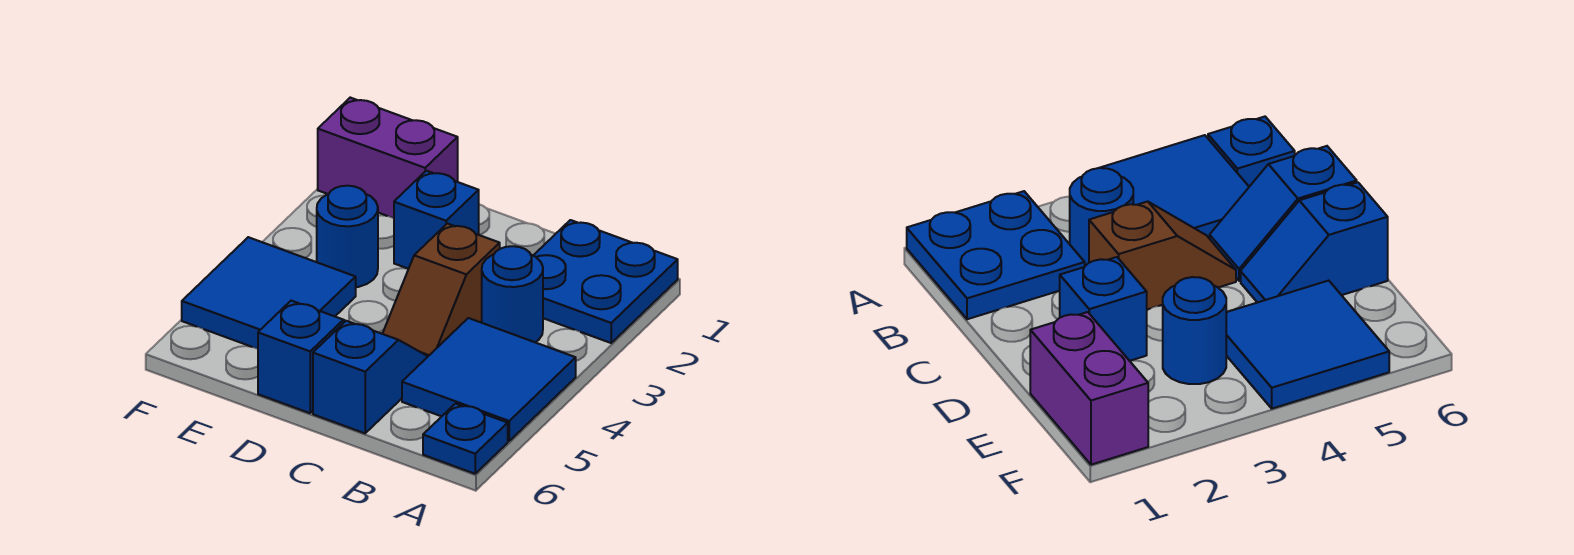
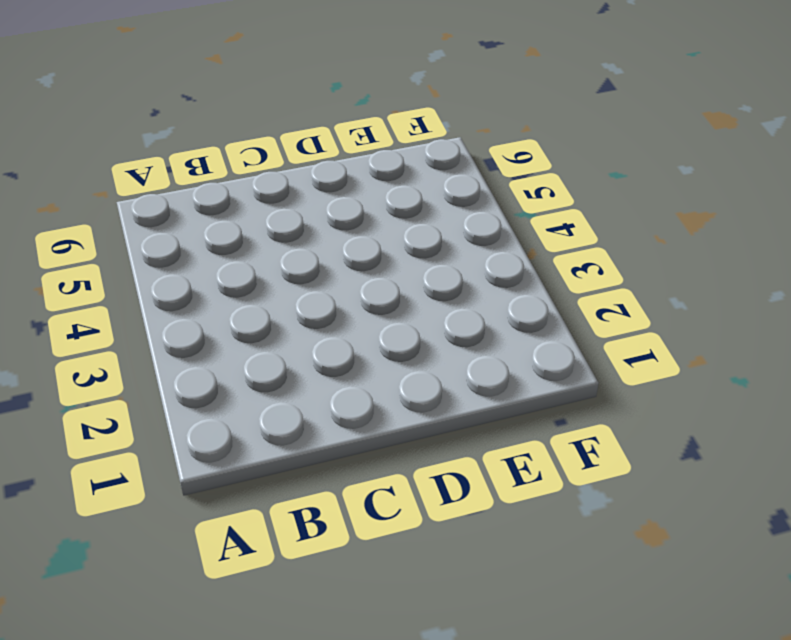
none -> blue 2x2 plate [533,220,678,343]
none -> blue 2x2 tile [402,318,576,441]

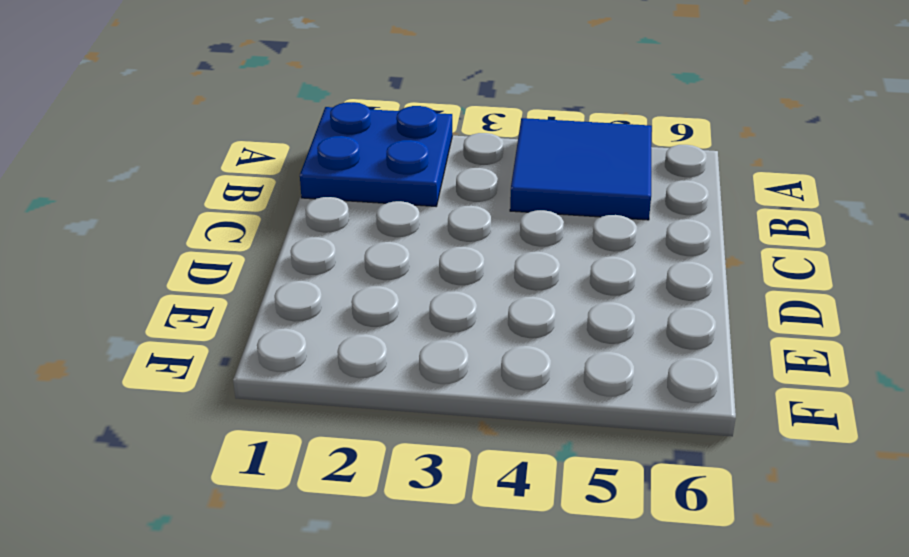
none -> blue 1x1 plate [423,404,508,474]
none -> blue 1x1 round brick [482,246,543,342]

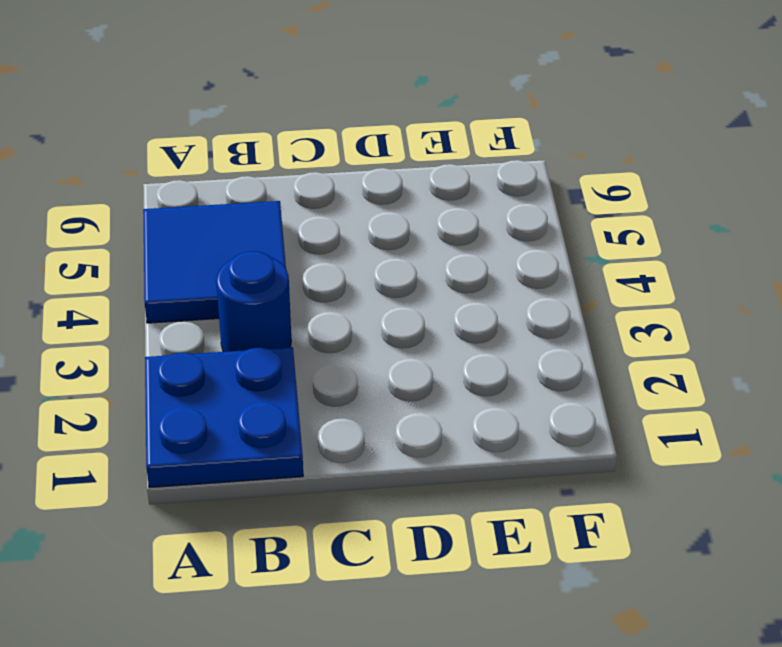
none -> blue 1x1 plate [423,404,508,474]
none -> brown 1x2 slope [383,223,500,356]

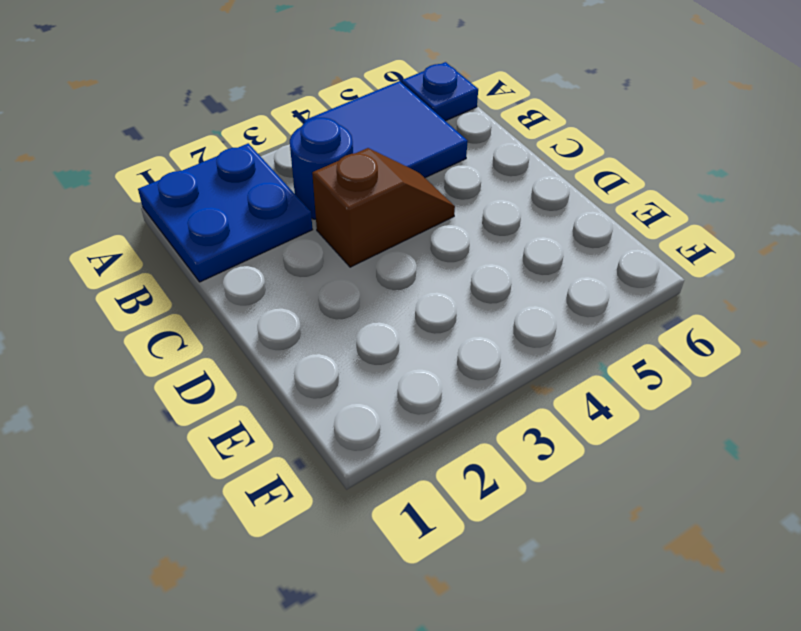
none -> blue 1x2 slope [313,321,428,433]
none -> blue 1x1 brick [394,171,479,269]

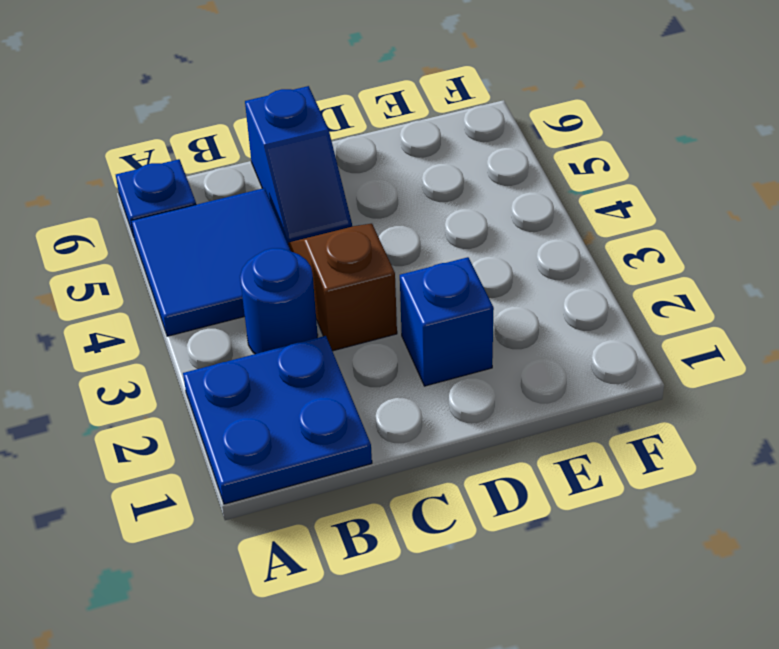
none -> blue 1x2 slope [258,301,345,413]
none -> purple 1x2 brick [318,98,458,218]

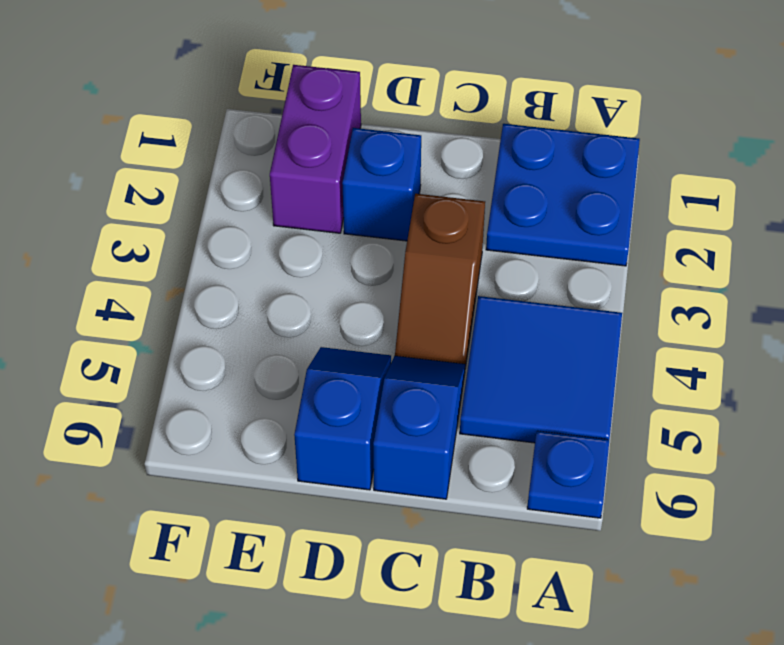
purple 1x2 brick [270,65,361,233] -> purple 1x2 brick turned to [318,98,458,218]
none -> blue 1x1 round brick [482,246,543,342]
none -> blue 1x1 round brick [317,186,378,287]

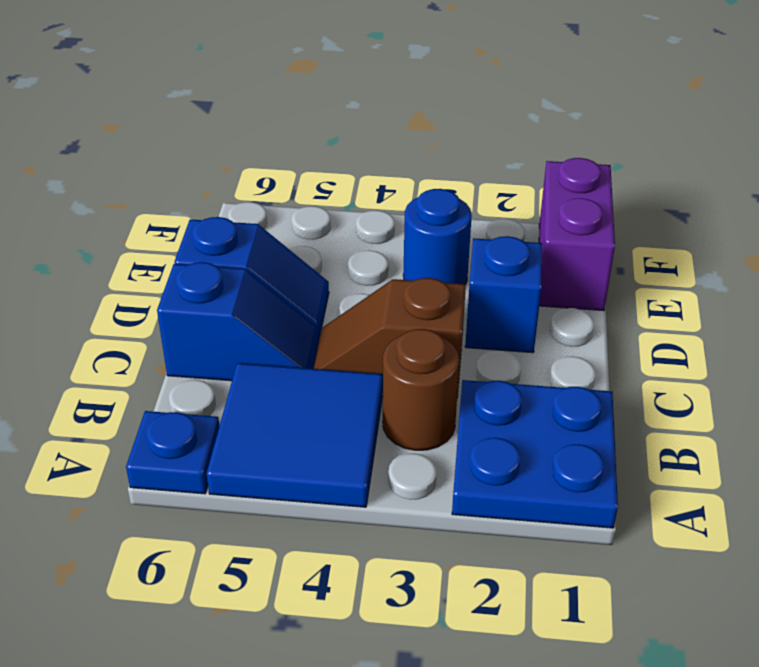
brown 1x1 round brick [383,329,459,450] -> blue 1x1 round brick [482,246,543,342]
none -> blue 2x2 tile [182,237,356,349]

